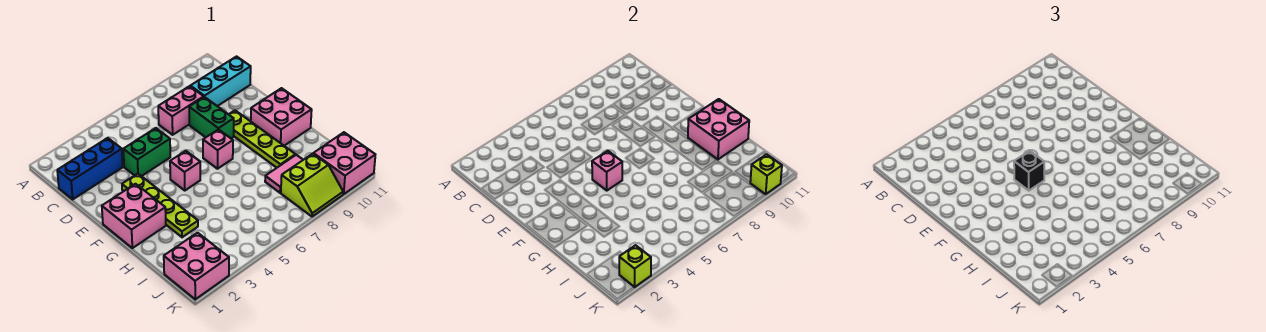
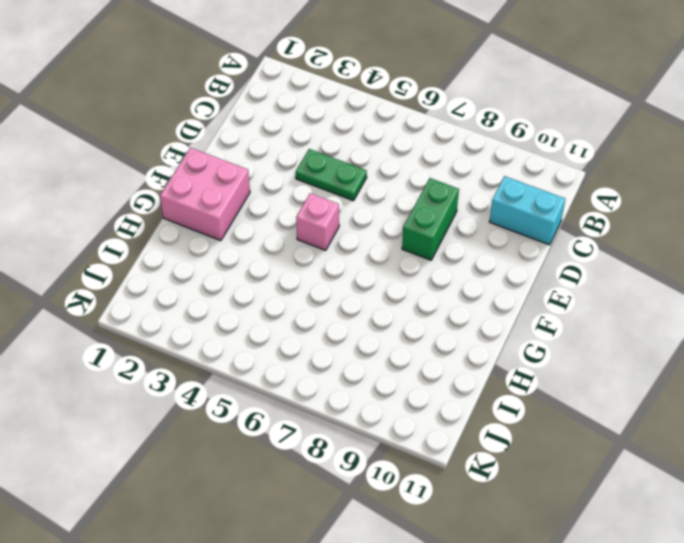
cyan 1x2 brick [490,176,565,245] -> cyan 1x3 brick [190,56,251,106]
green 1x2 plate [296,149,367,201] -> green 1x2 brick [123,128,170,176]
none -> blue 1x3 brick [57,138,123,199]
none -> pink 1x2 brick [158,86,204,135]
none -> lime 1x4 plate [122,174,198,237]

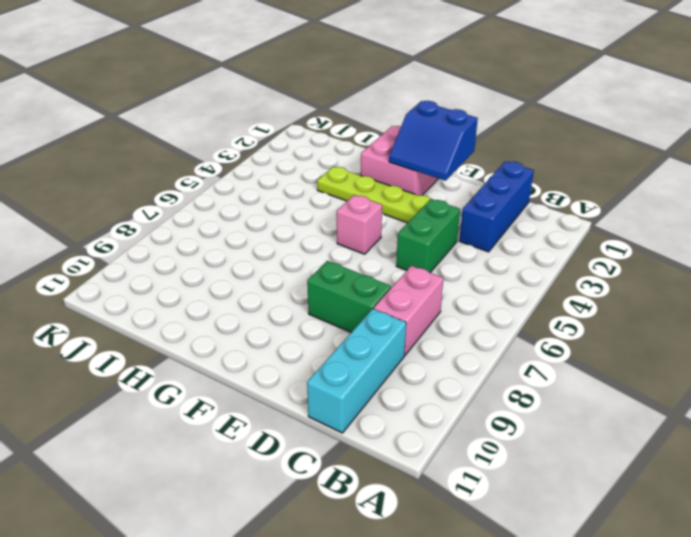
blue 2x2 slope [389,101,478,181] -> none
none -> lime 1x4 plate [229,110,295,168]
none -> pink 1x1 brick [203,129,233,169]
none -> pink 2x2 brick [251,88,312,146]

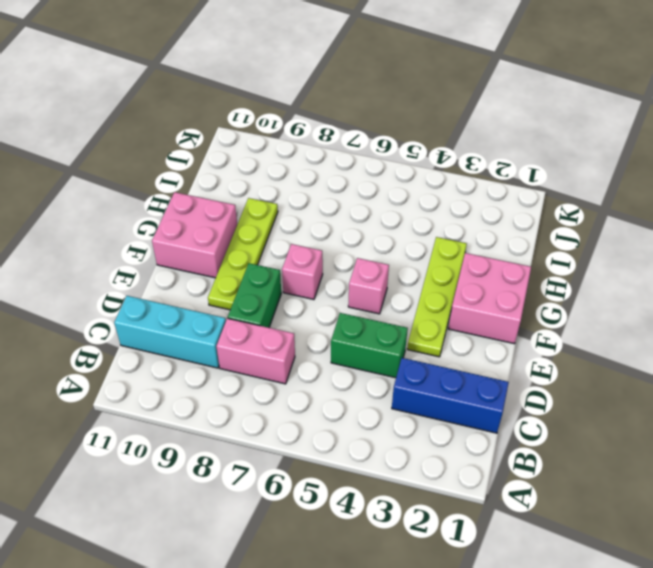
none -> pink 1x2 tile [265,155,303,193]
none -> pink 2x2 brick [164,233,229,299]
none -> lime 2x2 slope [281,154,343,217]

